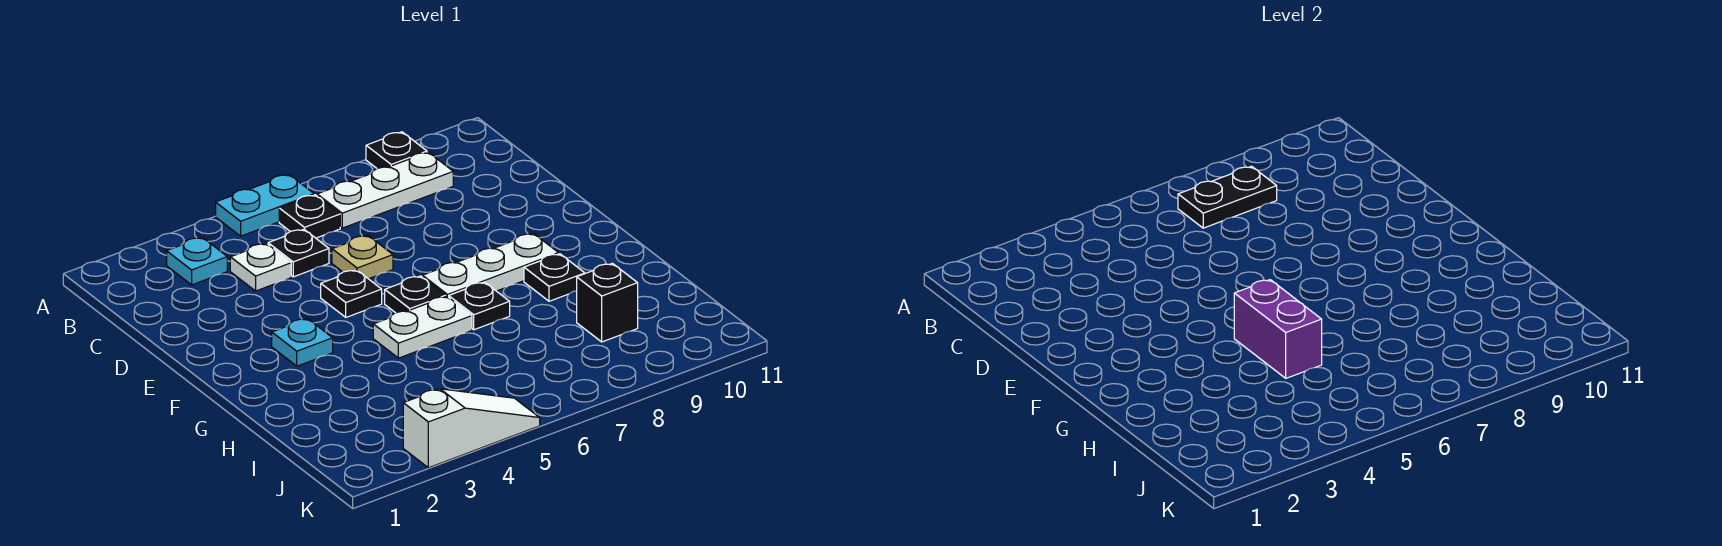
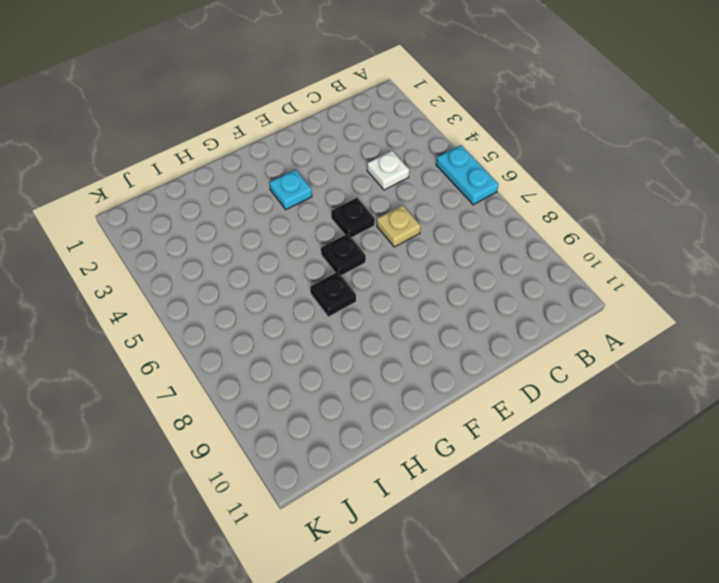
none -> black 1x1 plate [366,132,427,168]
none -> cyan 1x1 plate [167,237,227,285]
none -> black 1x1 plate [279,195,340,238]

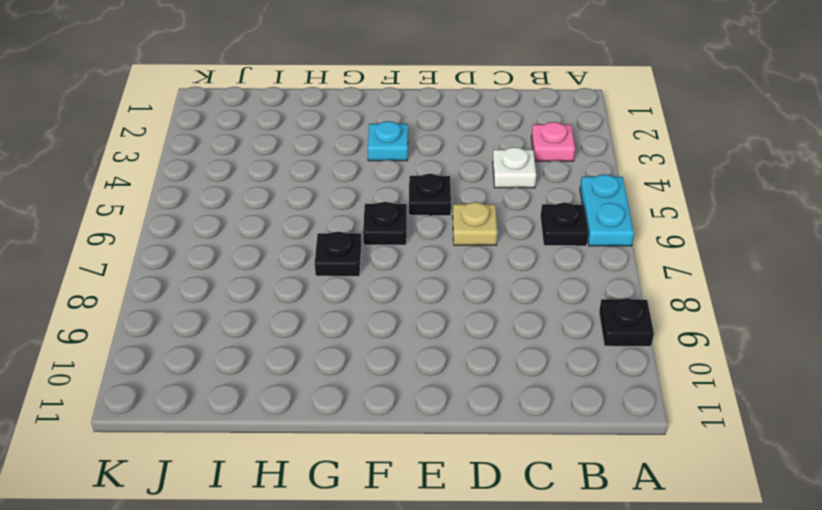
pink 1x1 plate [531,122,575,161] -> cyan 1x1 plate [167,237,227,285]
none -> white 1x3 plate [317,152,453,228]
none -> black 1x1 plate [268,229,329,277]
none -> white 1x3 plate [422,233,559,297]

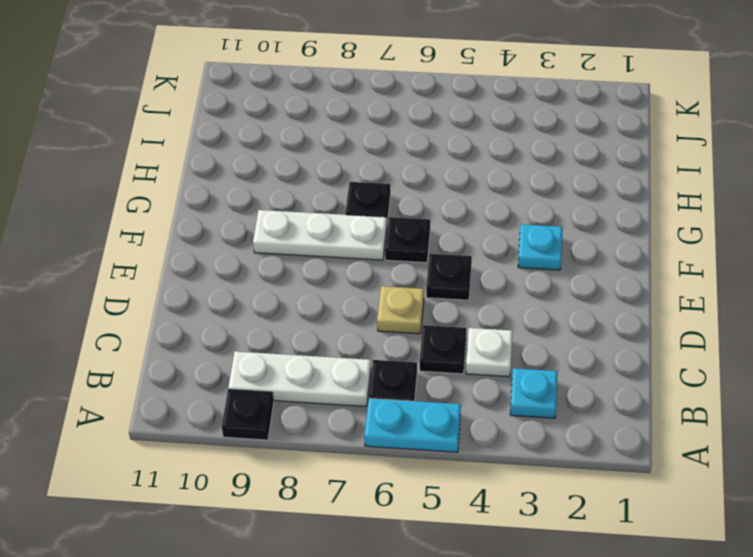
none -> white 1x2 plate [373,296,472,358]
none -> black 1x1 plate [524,254,585,301]
none -> black 1x1 brick [577,263,638,342]

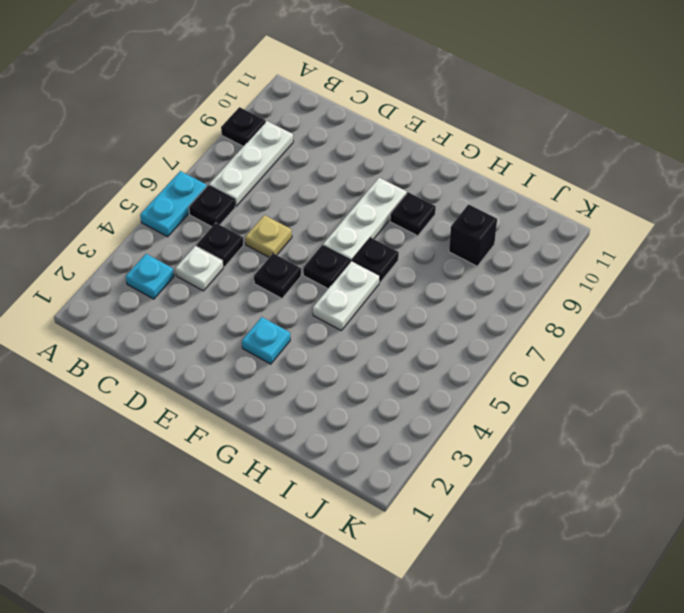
none -> white 1x3 slope [403,389,540,468]
none -> black 1x2 plate [1178,166,1277,228]
none -> purple 1x2 brick [1234,280,1322,378]

